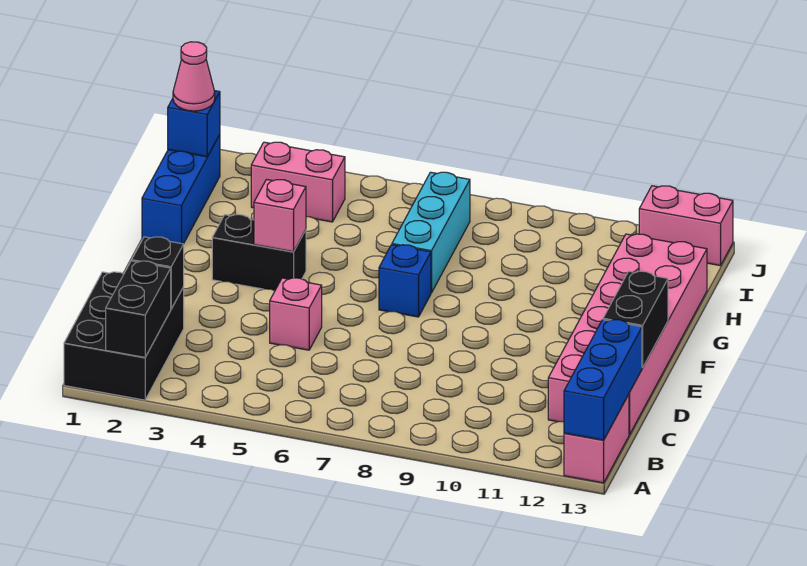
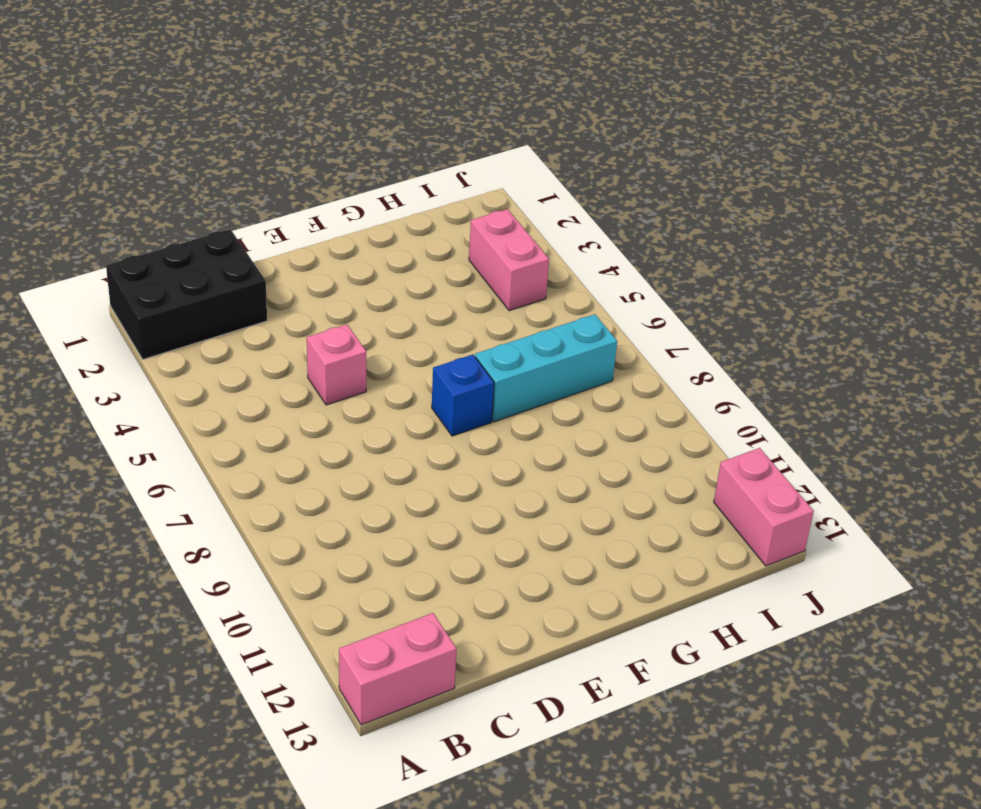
none -> pink 2x6 brick [548,234,707,435]
none -> black 1x2 brick [212,215,306,291]
none -> blue 1x3 brick [142,135,220,244]

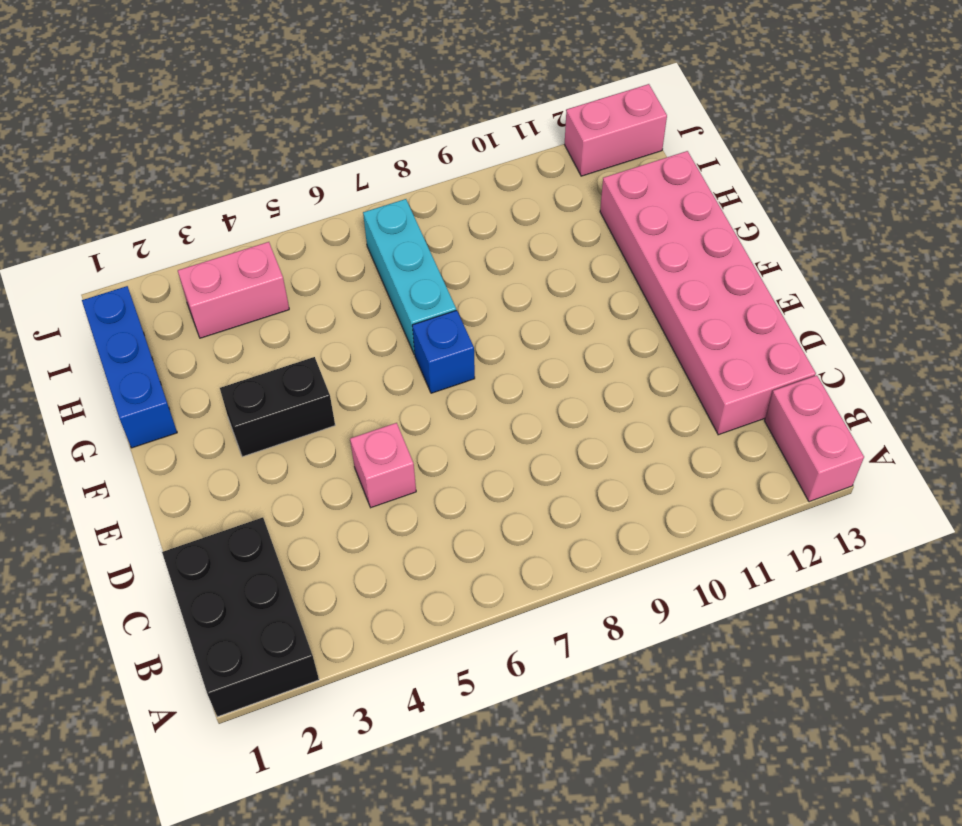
none -> black 1x2 brick [106,261,171,357]
none -> blue 1x3 brick [564,320,642,440]
none -> black 1x1 brick [132,237,184,308]

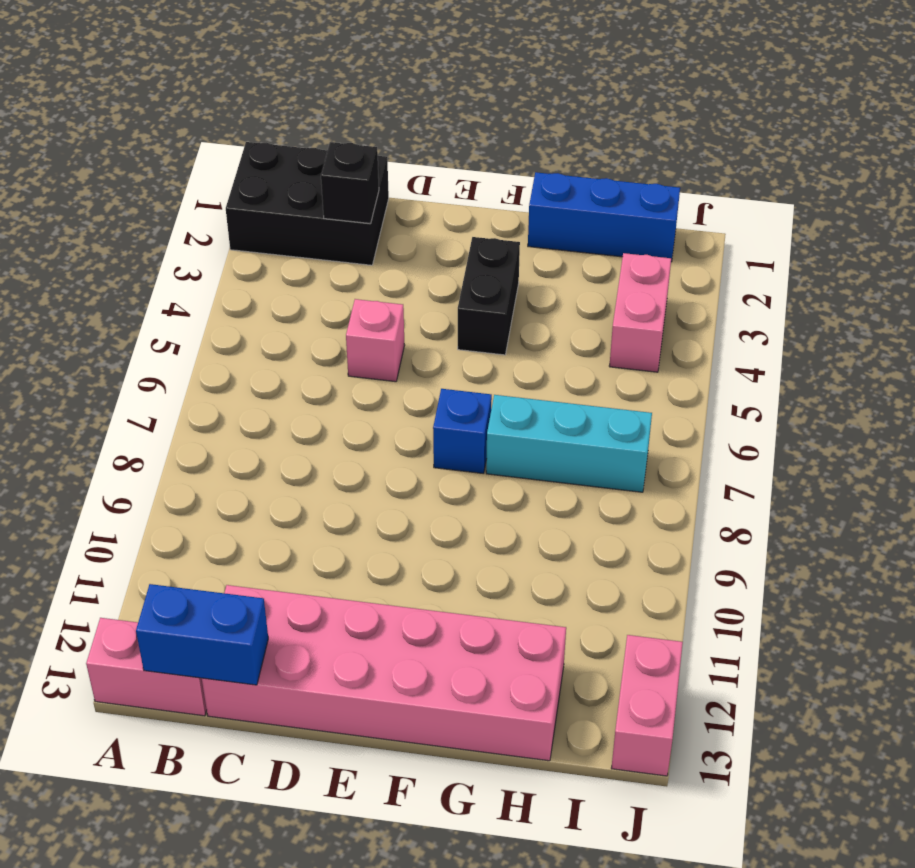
blue 1x2 brick [136,584,268,685] -> blue 1x3 brick [564,320,642,440]
none -> black 1x2 brick [106,261,171,357]
none -> black 1x2 brick [603,271,668,368]
none -> pink 1x1 brick [254,180,306,252]

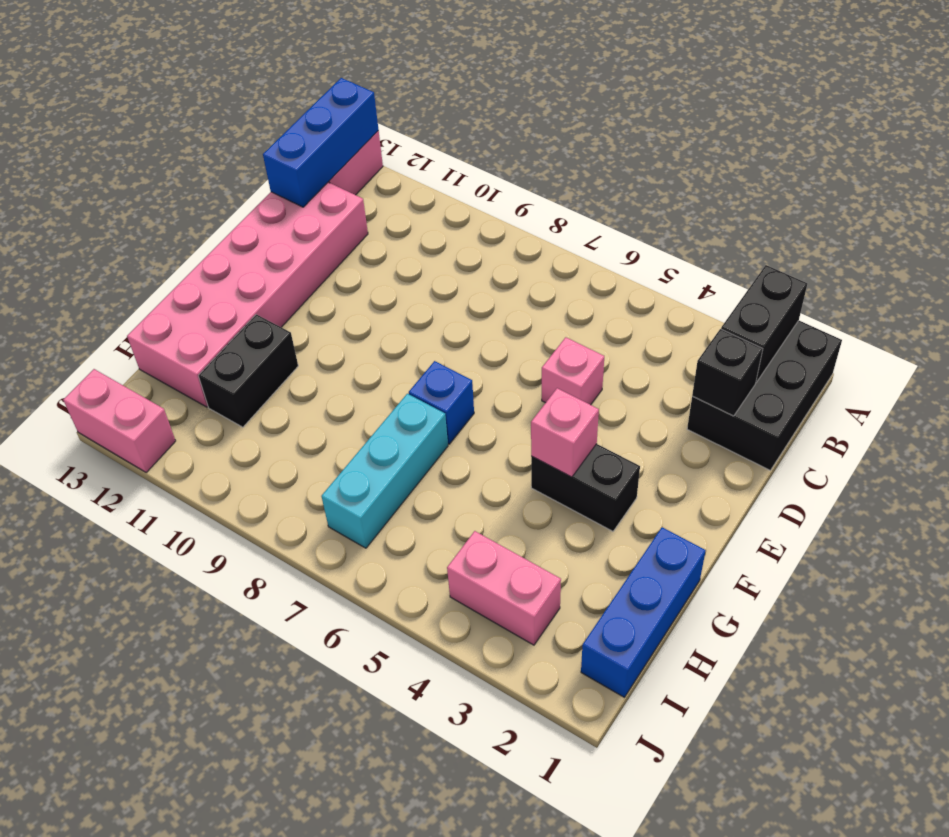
black 1x2 brick [199,314,298,427] -> black 1x2 brick moved to [603,271,668,368]
none -> blue 1x1 brick [168,91,220,157]
none -> pink 1x1 cone [173,42,215,111]

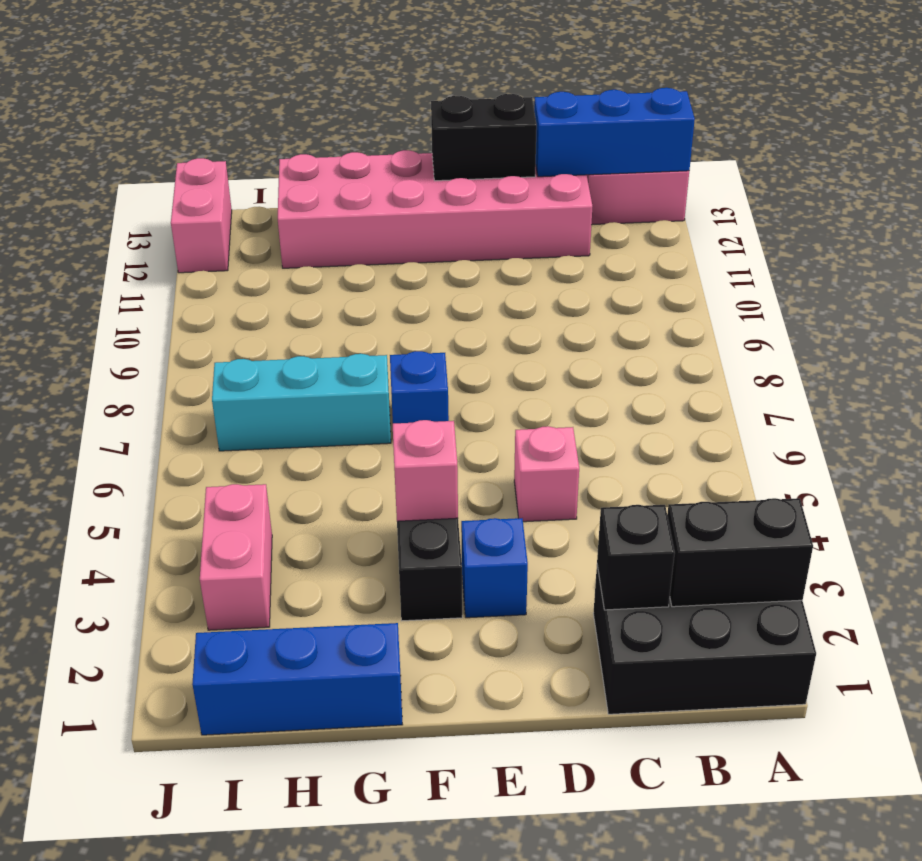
blue 1x1 brick [461,518,528,618] -> blue 1x1 brick moved to [168,91,220,157]
none -> pink 1x1 cone [173,42,215,111]

